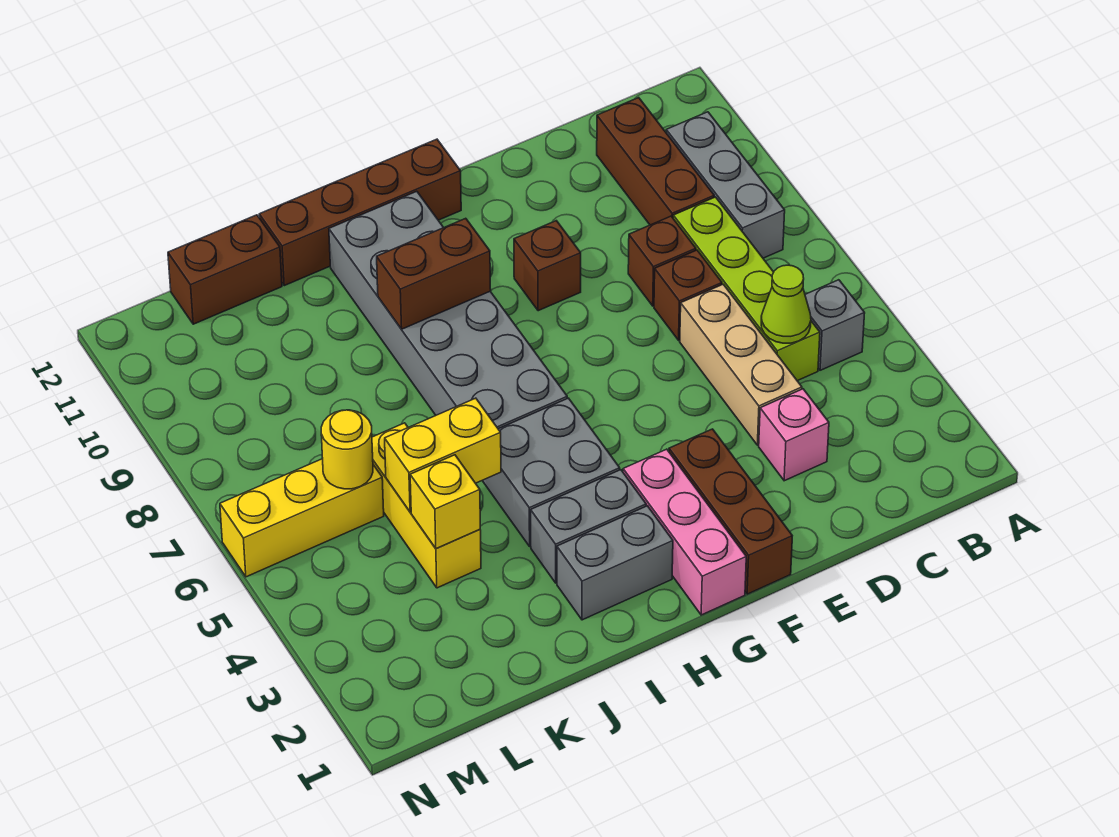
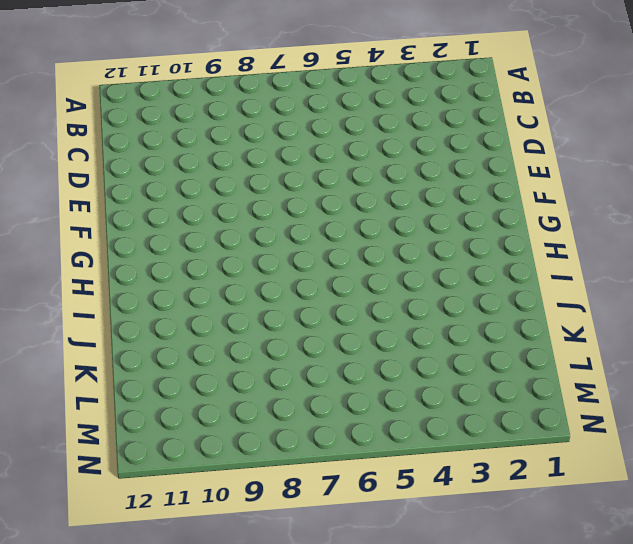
none -> grey 1x1 brick [805,280,865,370]
none -> grey 1x3 brick [666,112,785,258]
none -> lime 1x4 brick [673,197,820,381]

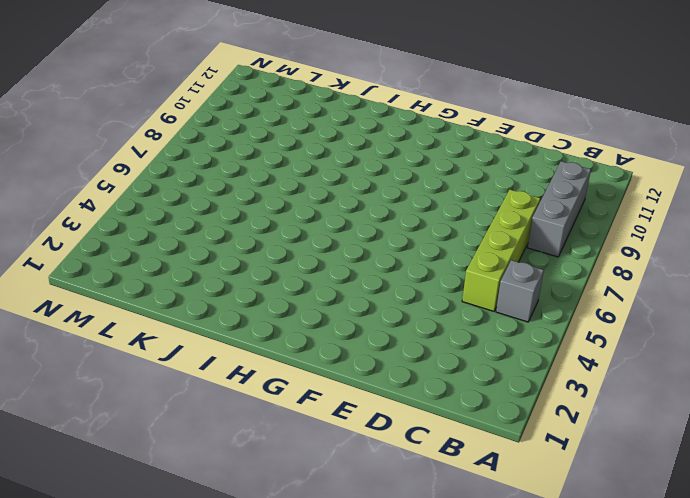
none -> brown 1x3 brick [597,98,714,225]
none -> pink 1x1 brick [759,389,829,481]
none -> tan 1x3 brick [680,284,802,445]

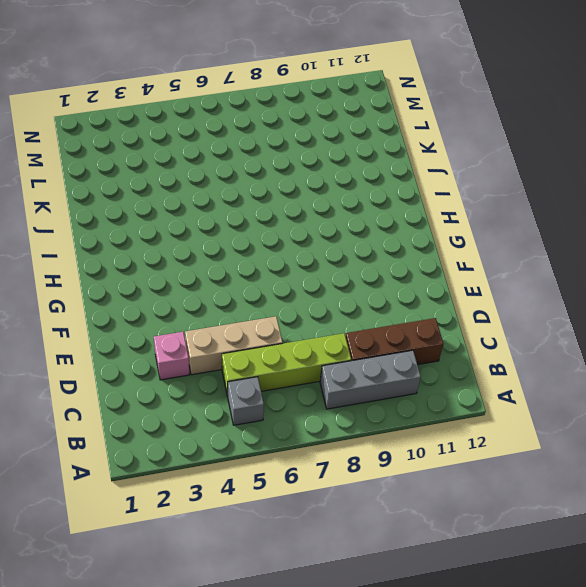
none -> brown 1x1 brick [654,250,722,340]
none -> brown 1x1 brick [628,216,696,306]
none -> brown 1x3 brick [669,429,792,594]

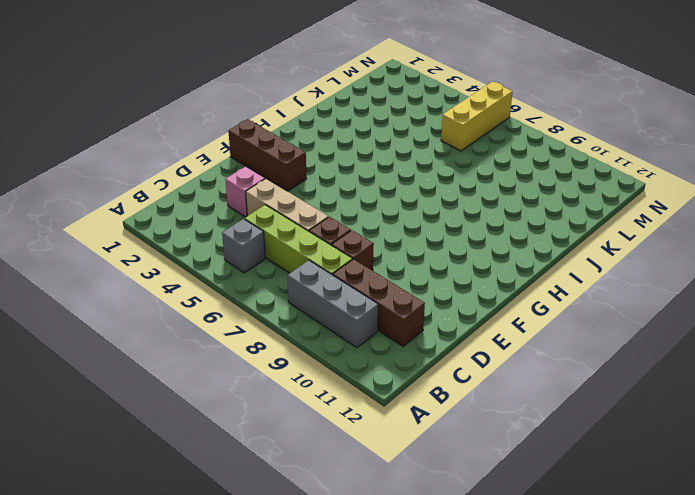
none -> brown 1x1 brick [514,221,581,311]
none -> pink 1x3 brick [623,449,746,615]
none -> brown 1x4 brick [259,139,461,286]

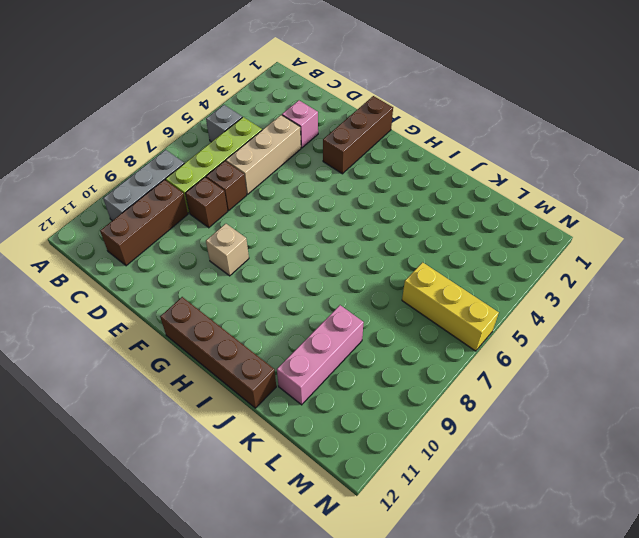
tan 1x1 brick [206,224,249,276] -> brown 1x1 brick [514,221,581,311]
pink 1x3 brick [277,305,364,405] -> pink 1x3 brick moved to [623,449,746,615]
none -> grey 1x2 brick [557,506,673,620]
none -> grey 1x2 brick [531,470,646,583]
none -> grey 2x2 brick [482,398,620,546]

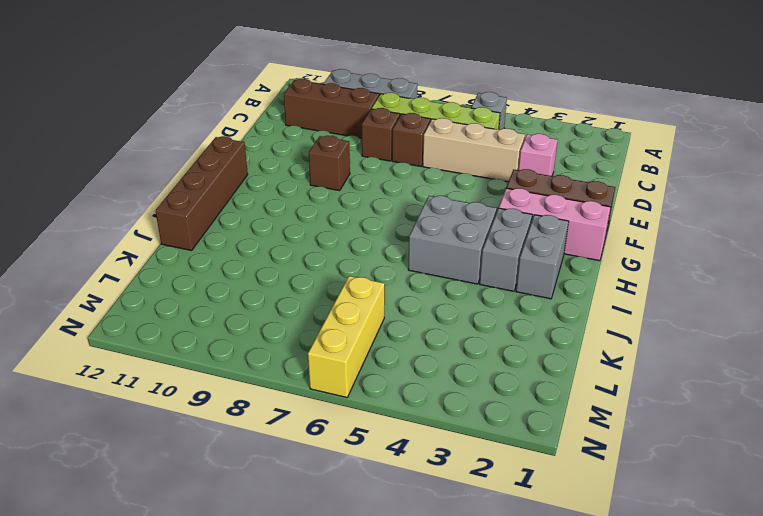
none -> grey 2x6 brick [329,191,567,429]
none -> yellow 1x3 brick [372,423,481,588]
none -> brown 1x2 brick [168,215,282,324]

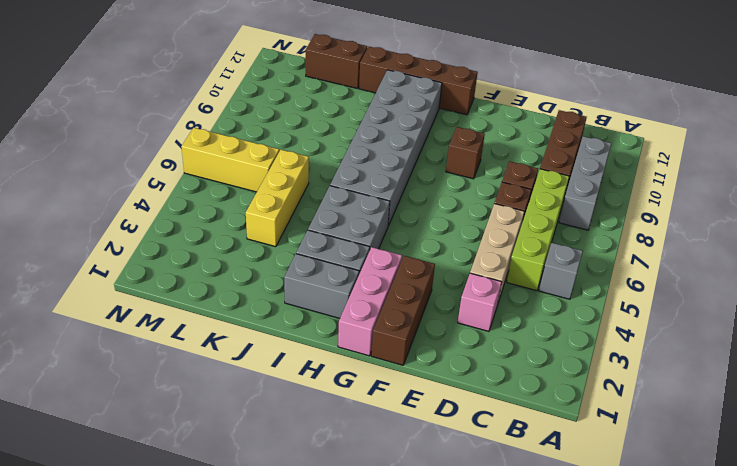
none -> lime 1x1 cone [761,265,811,343]
none -> brown 1x2 brick [377,218,491,329]
none -> yellow 1x2 brick [385,398,501,512]

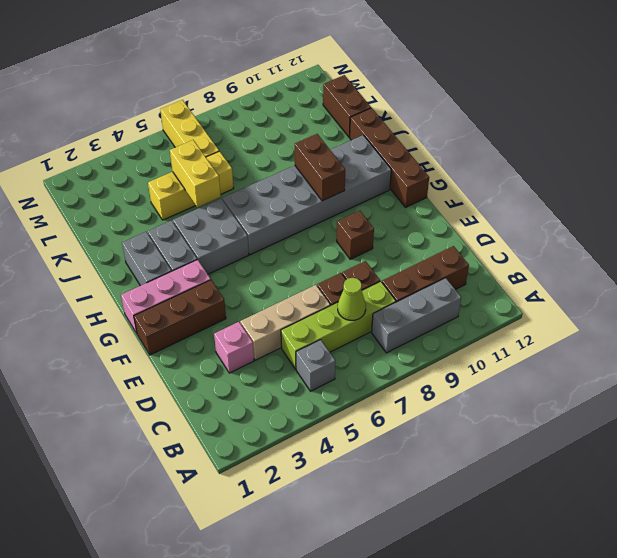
lime 1x1 cone [338,278,366,321] -> lime 1x1 cone moved to [761,265,811,343]
none -> yellow 1x1 brick [410,455,480,549]
none -> yellow 1x1 round brick [321,410,373,489]

